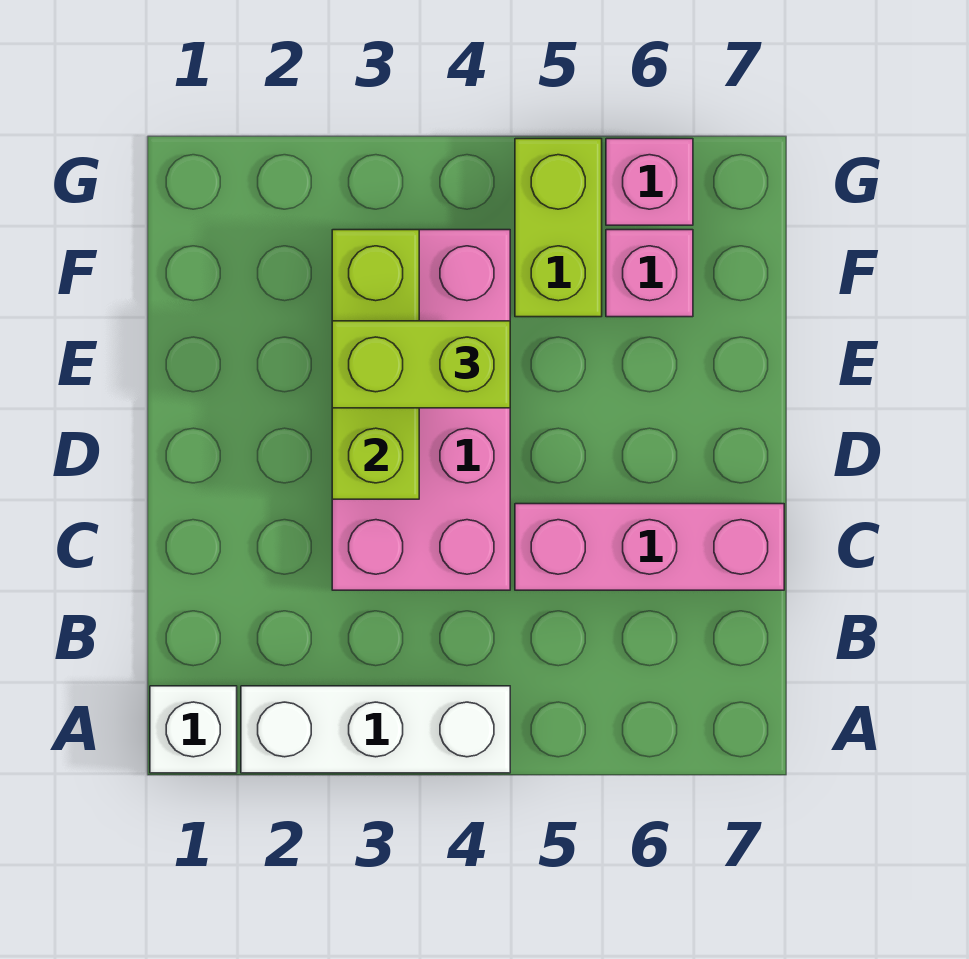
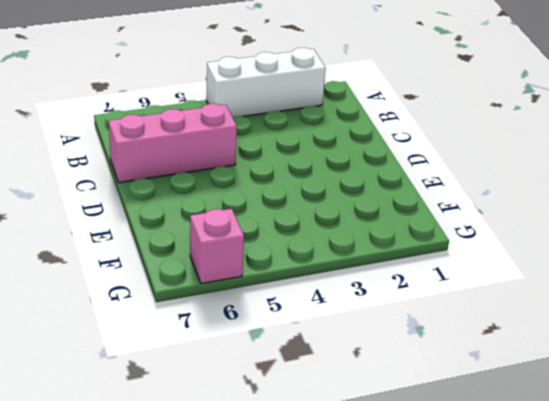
none -> white 1x1 brick [150,686,237,773]
none -> pink 2x4 brick [332,230,510,590]

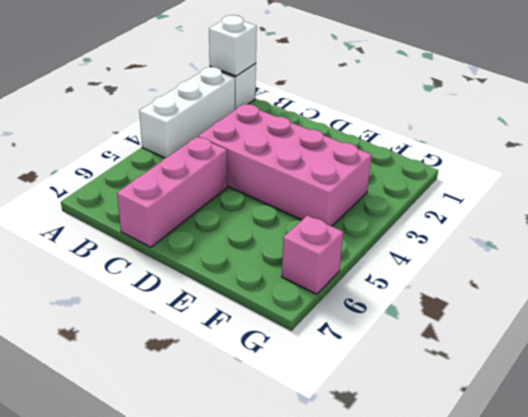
white 1x1 brick [209,15,257,76] -> none
none -> lime 1x2 brick [515,139,602,317]
none -> pink 1x1 brick [606,230,693,317]

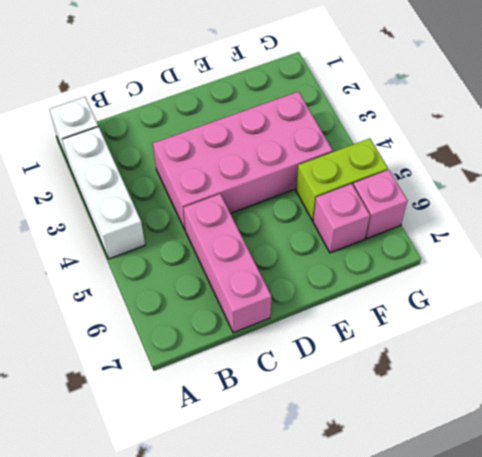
none -> lime 1x3 brick [332,230,419,499]
none -> lime 1x2 brick [332,321,510,408]

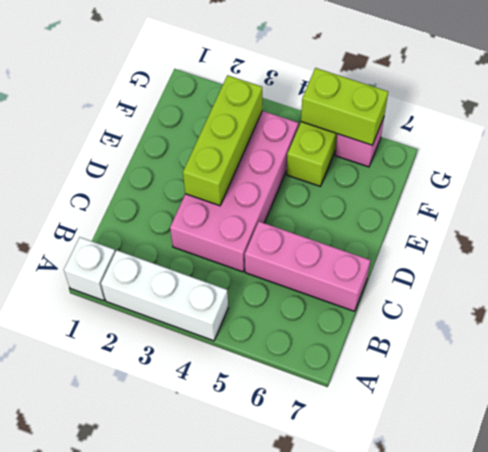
lime 1x2 brick [301,68,388,145] -> lime 1x2 brick moved to [332,321,510,408]
none -> pink 1x1 brick [606,230,693,317]

